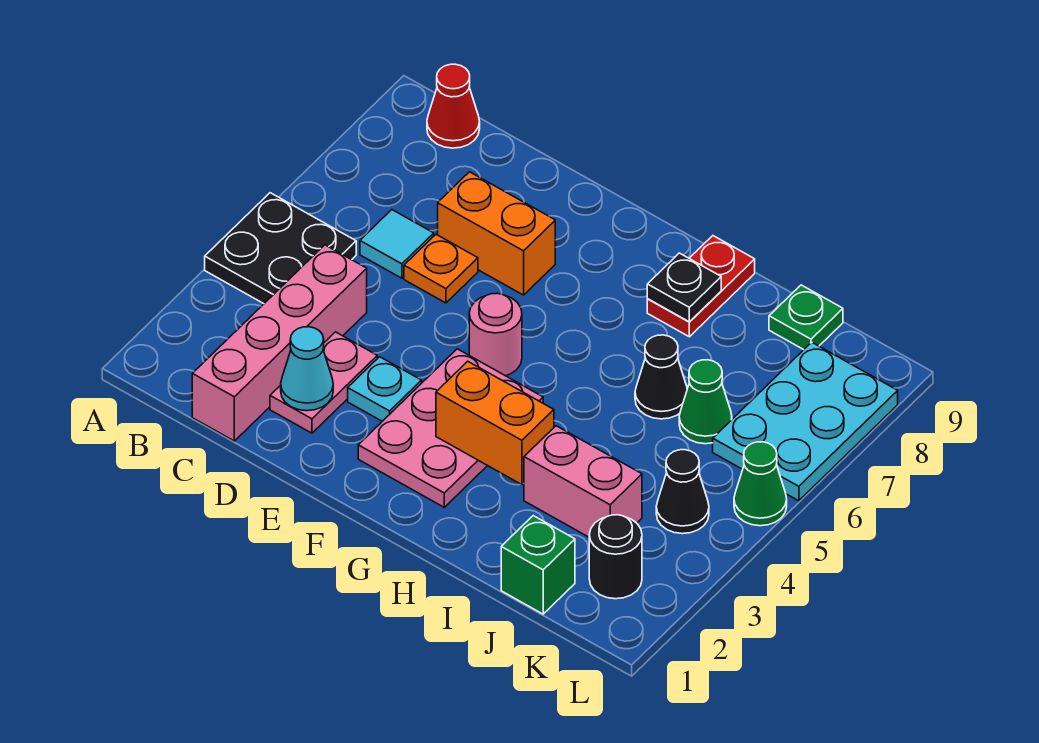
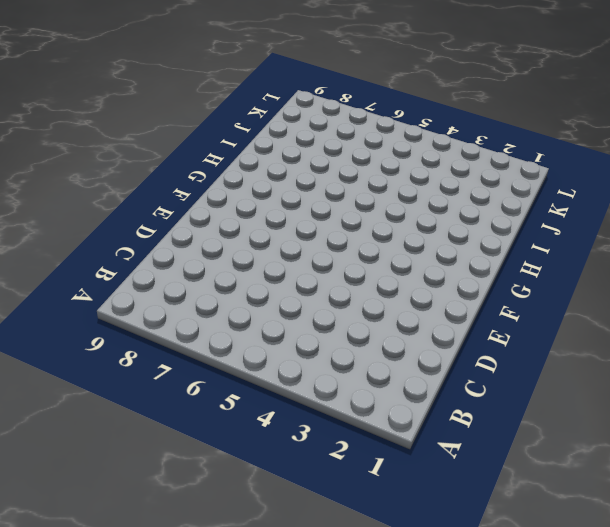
none -> black 2x2 plate [205,193,356,304]
none -> red 1x1 cone [427,64,480,148]
none -> pink 1x4 brick [192,245,367,441]

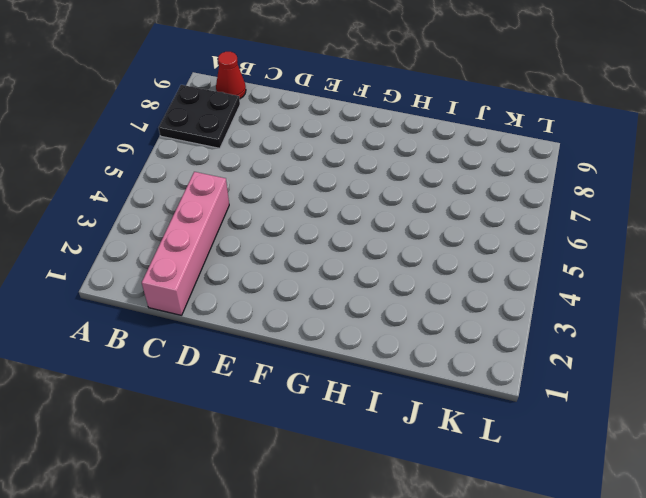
black 2x2 plate [159,85,240,148] -> black 2x2 plate moved to [205,193,356,304]
none -> cyan 1x1 tile [360,210,434,278]
none -> pink 1x2 plate [270,332,377,433]
none -> orange 1x1 plate [404,234,478,303]

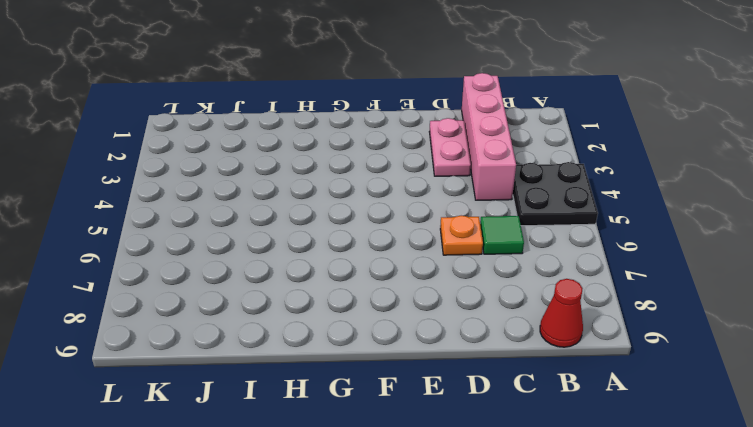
green 1x1 tile [480,216,524,254] -> cyan 1x1 tile [360,210,434,278]
none -> orange 1x2 brick [438,172,555,295]
none -> cyan 1x1 plate [348,357,422,421]
none -> pink 2x3 plate [358,349,543,507]

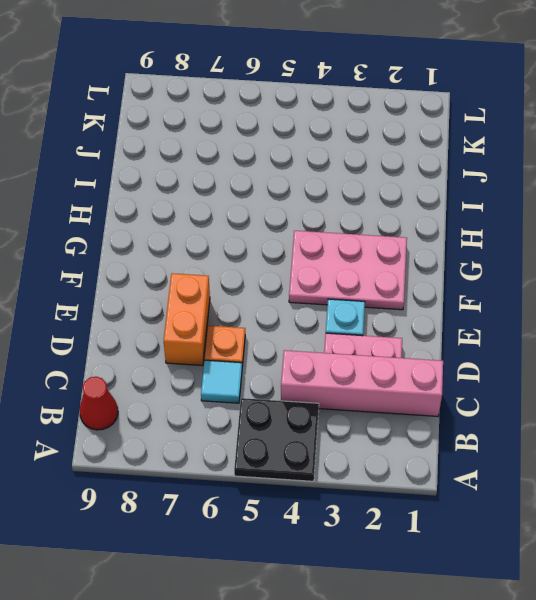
none -> pink 1x1 round brick [469,293,522,376]
none -> red 1x2 plate [647,236,755,337]
none -> pink 1x2 brick [524,426,642,537]

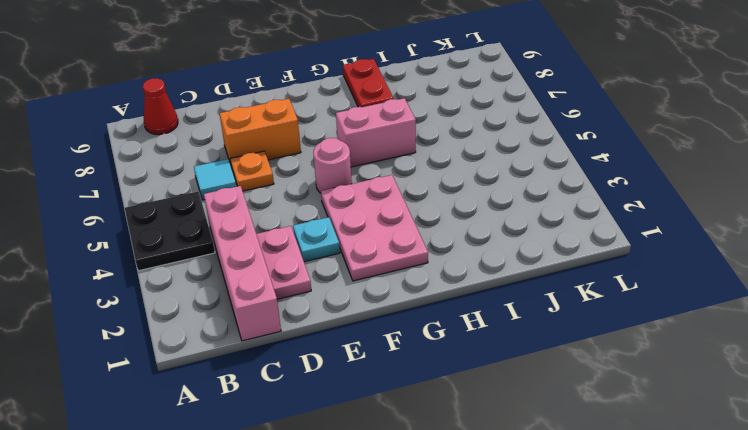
pink 1x2 brick [336,98,416,167] -> pink 1x2 brick moved to [524,426,642,537]
none -> black 1x1 cone [635,335,687,419]
none -> green 1x1 brick [501,516,575,614]
none -> green 1x1 cone [679,360,732,444]

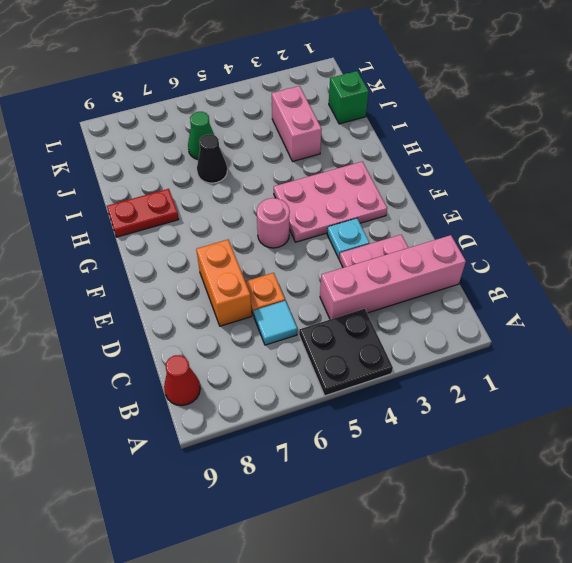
none -> green 1x1 plate [769,285,843,350]
none -> black 1x1 round brick [589,515,642,599]
none -> black 1x1 cone [656,450,709,534]

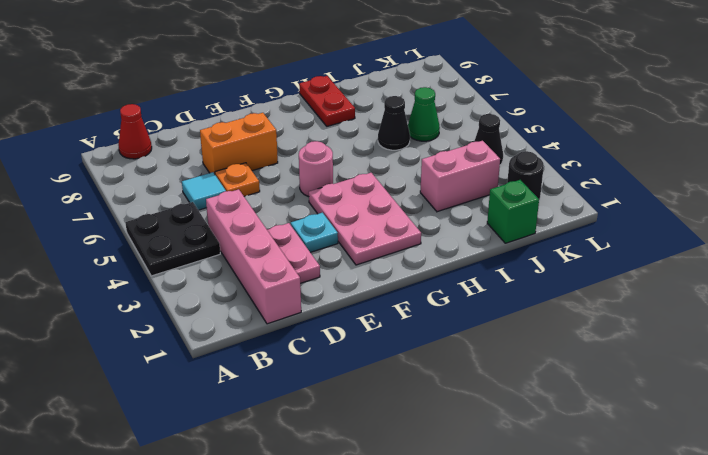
none -> green 1x1 plate [769,285,843,350]
none -> cyan 2x3 plate [713,342,898,501]
none -> green 1x1 cone [734,442,787,526]

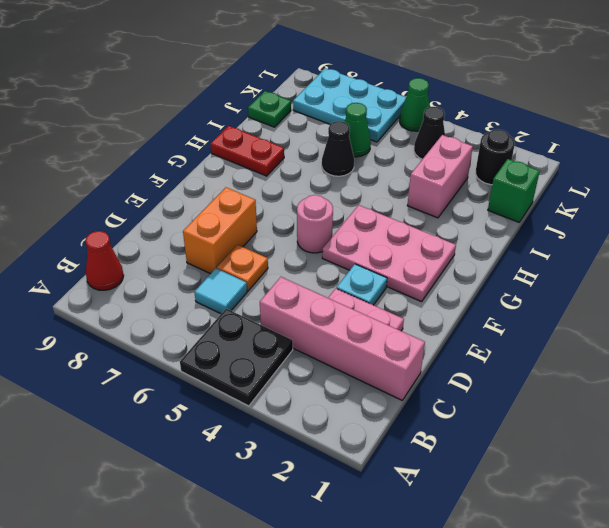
none -> cyan 1x1 cone [281,327,333,411]
none -> orange 1x2 brick [436,361,554,485]
none -> black 1x1 plate [647,253,721,322]

